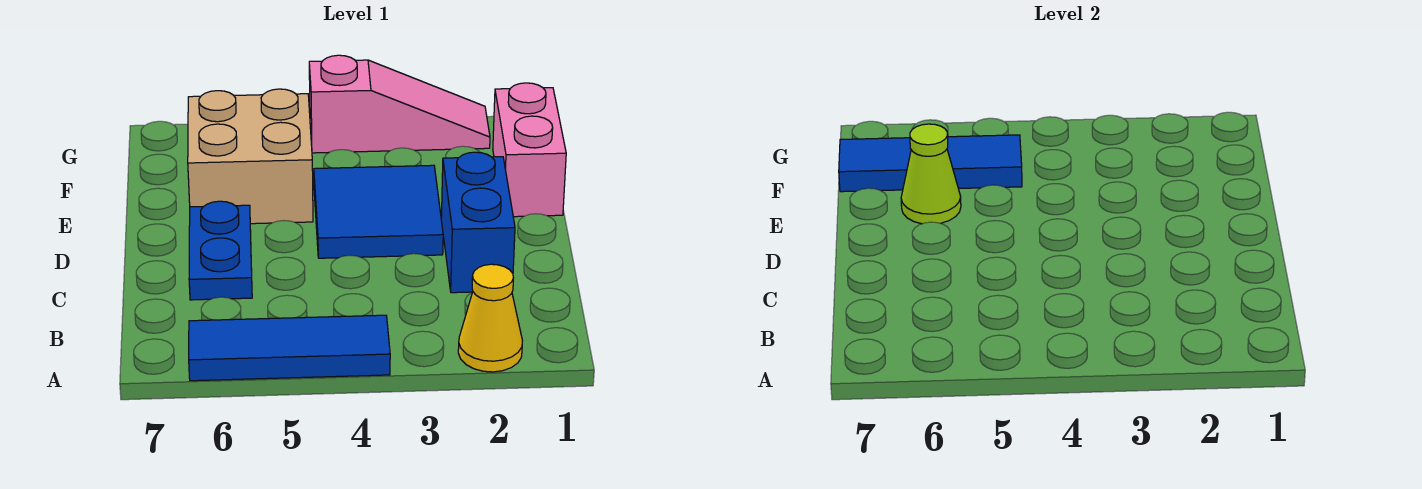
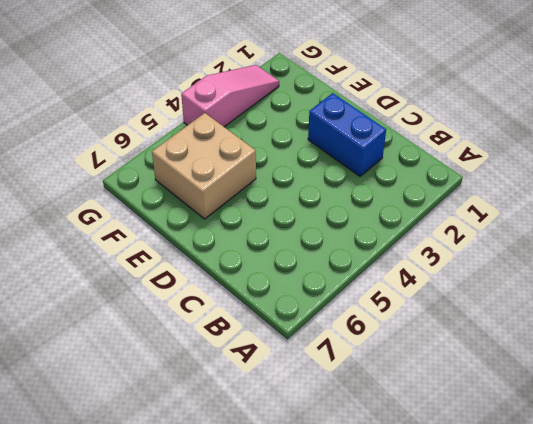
none -> yellow 1x1 cone [458,264,522,372]
none -> blue 1x3 tile [189,315,390,381]

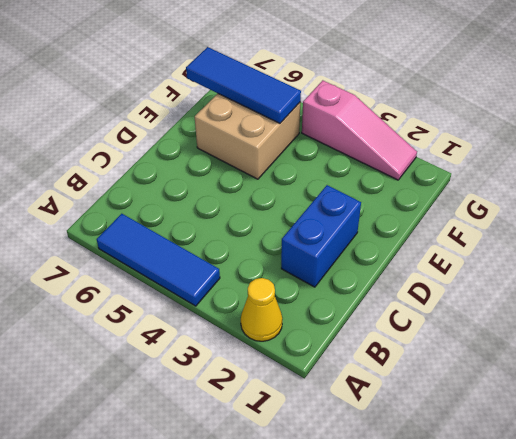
none -> blue 1x2 plate [189,201,252,300]
none -> blue 2x2 tile [314,165,443,258]

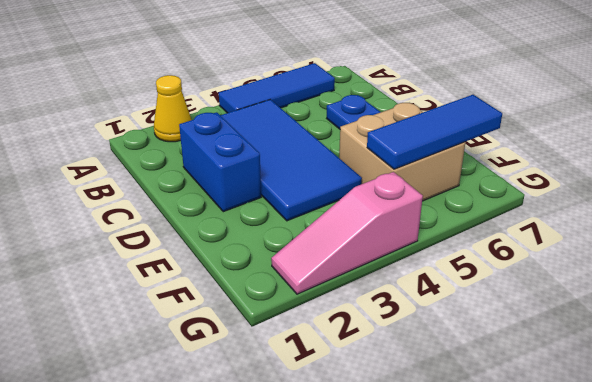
blue 2x4 tile [220,99,362,221] -> blue 2x2 tile [314,165,443,258]
none -> pink 1x2 brick [493,83,566,217]
none -> lime 1x1 cone [901,124,961,224]

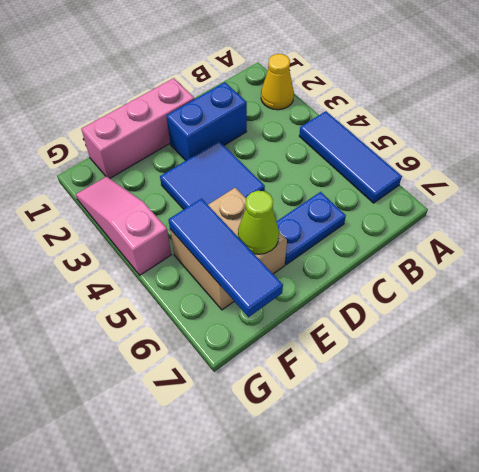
pink 1x3 brick [81,78,194,178] -> pink 1x2 brick [493,83,566,217]

